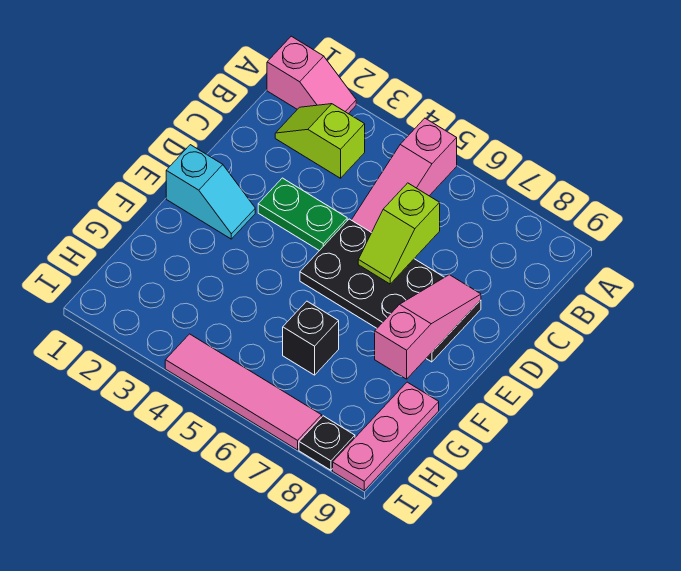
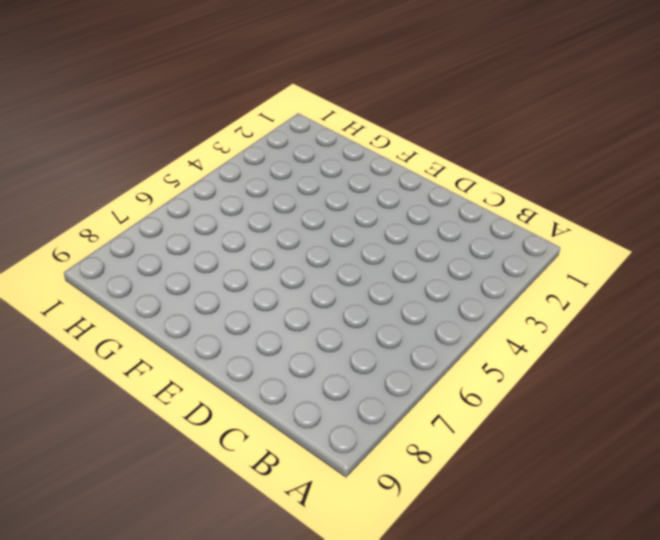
none -> pink 1x2 slope [267,36,356,114]
none -> pink 1x3 slope [352,118,457,233]
none -> lime 1x2 slope [275,104,365,178]

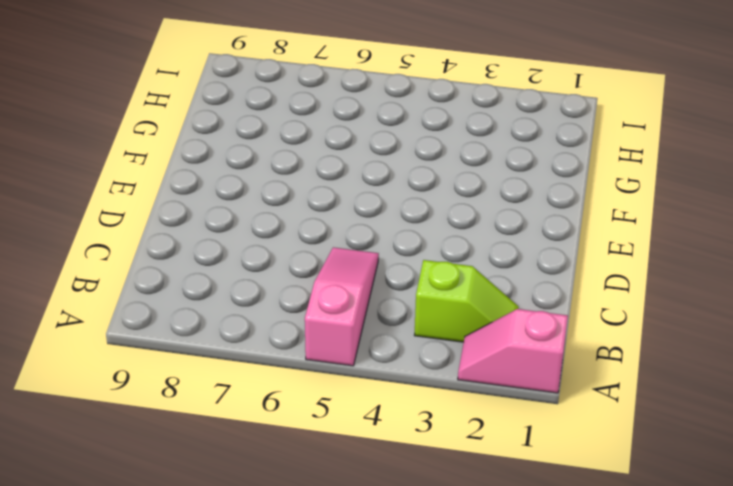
none -> green 1x2 plate [258,178,347,251]
none -> black 2x4 plate [300,219,481,362]
none -> cyan 1x2 slope [166,145,255,239]

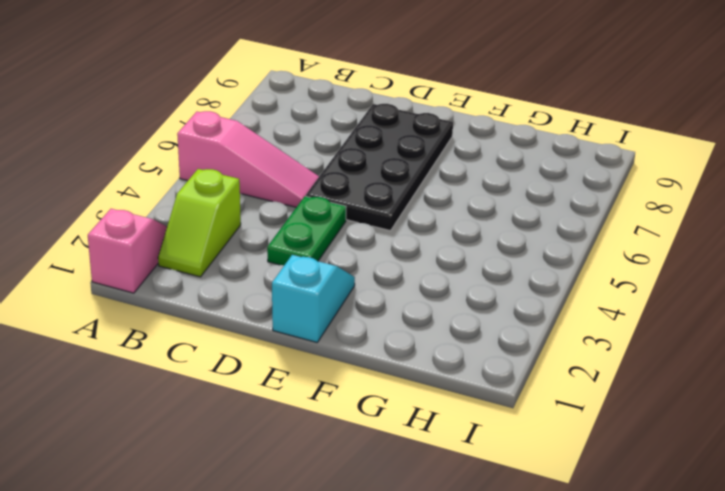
none -> black 1x1 brick [283,301,339,375]
none -> pink 1x3 plate [333,382,439,491]
none -> pink 1x4 tile [165,334,322,450]

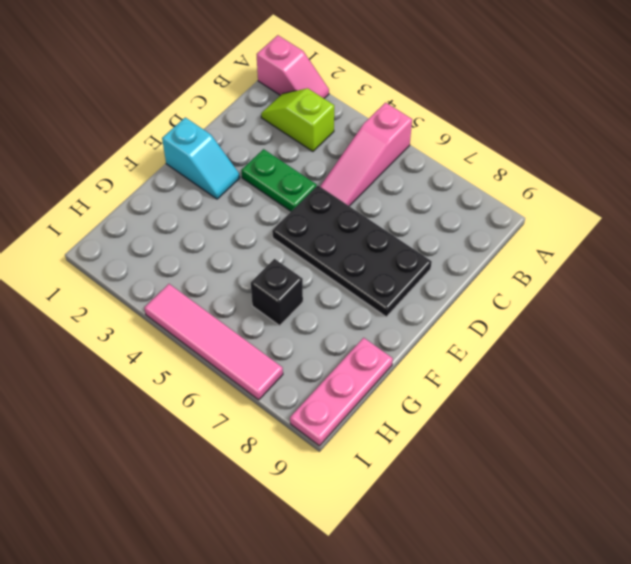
none -> black 1x1 plate [299,416,355,470]
none -> lime 1x2 slope [358,183,440,284]
none -> pink 1x3 slope [375,275,481,379]

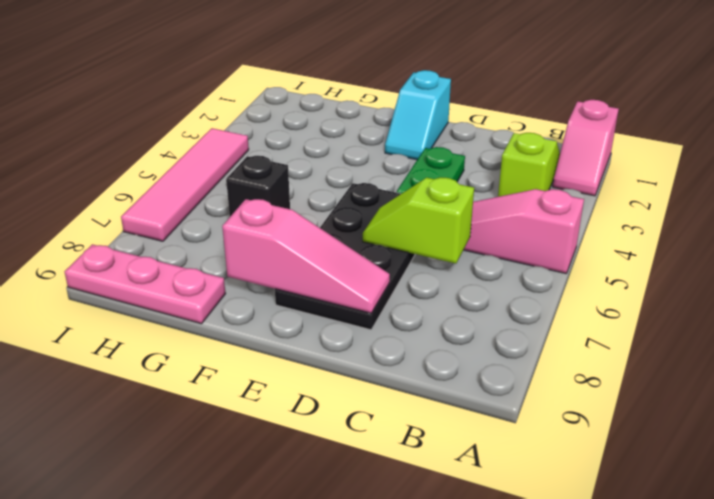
none -> black 1x1 plate [299,416,355,470]

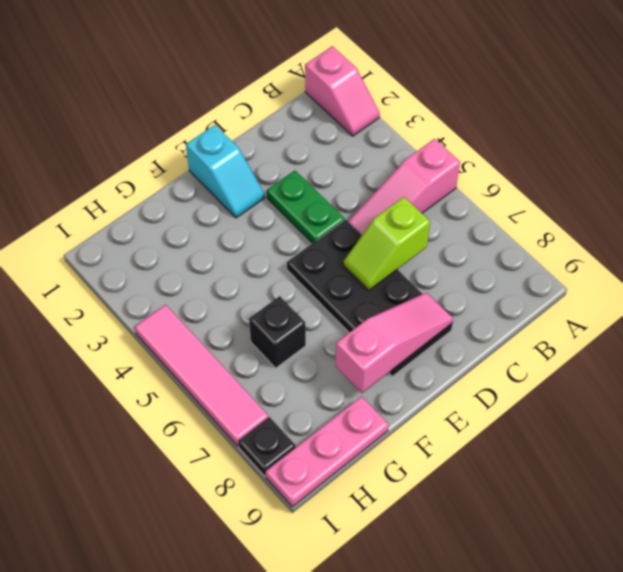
none -> lime 1x2 slope [275,104,365,178]

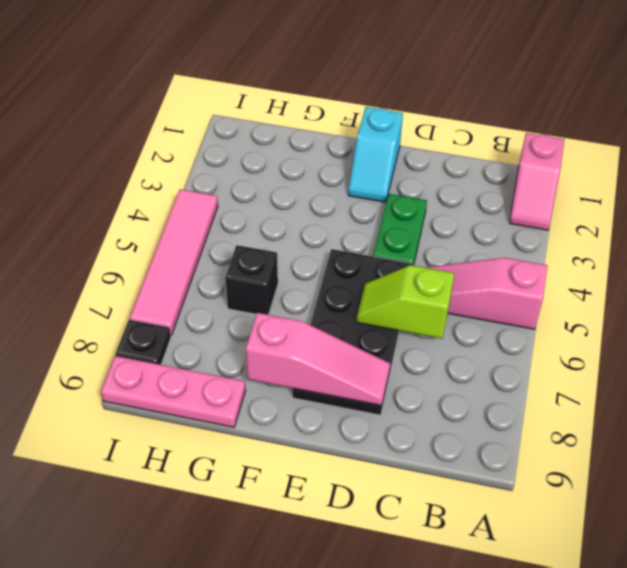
none -> lime 1x2 slope [275,104,365,178]

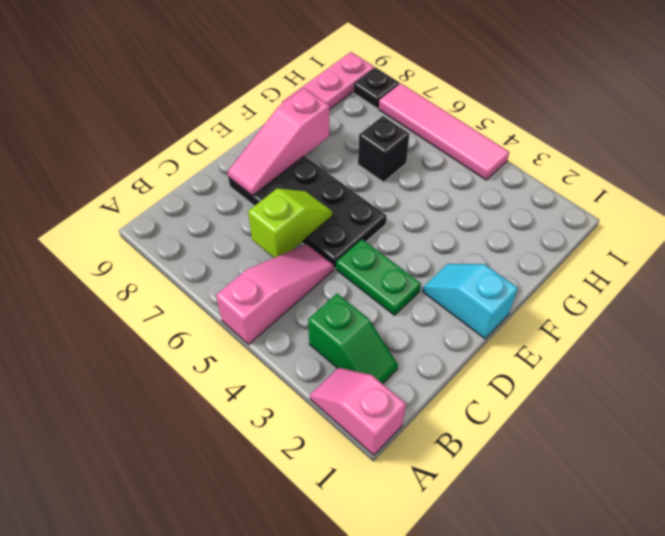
green 1x2 slope [308,294,398,384] -> lime 1x2 slope [275,104,365,178]

